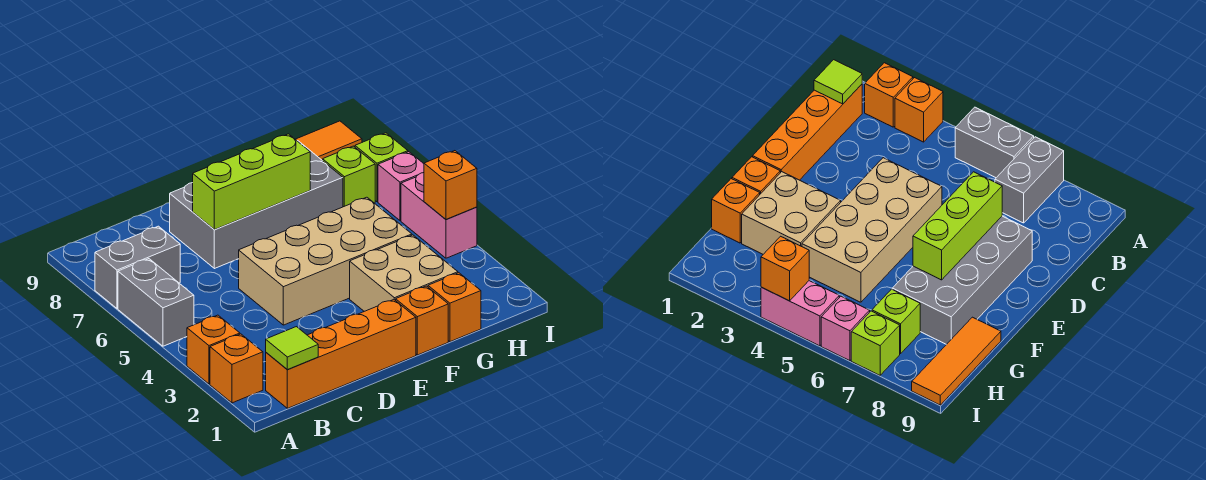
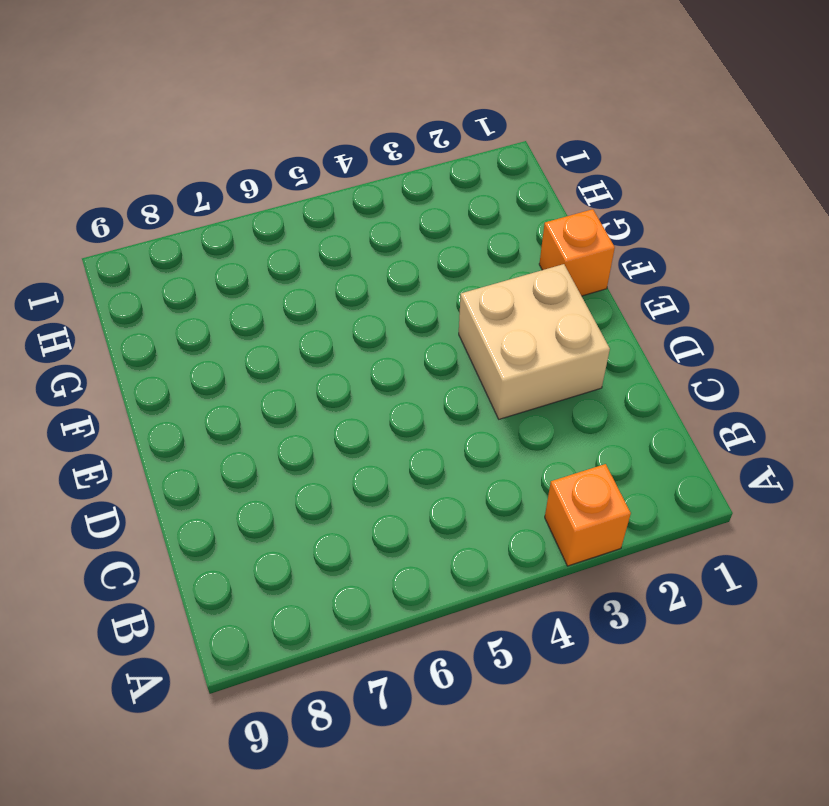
tan 2x2 brick [459,264,610,419] -> tan 2x2 brick moved to [350,235,458,311]
none -> orange 1x1 brick [210,334,263,403]
none -> grey 1x2 brick [118,259,194,346]
none -> grey 1x2 brick [95,226,180,309]

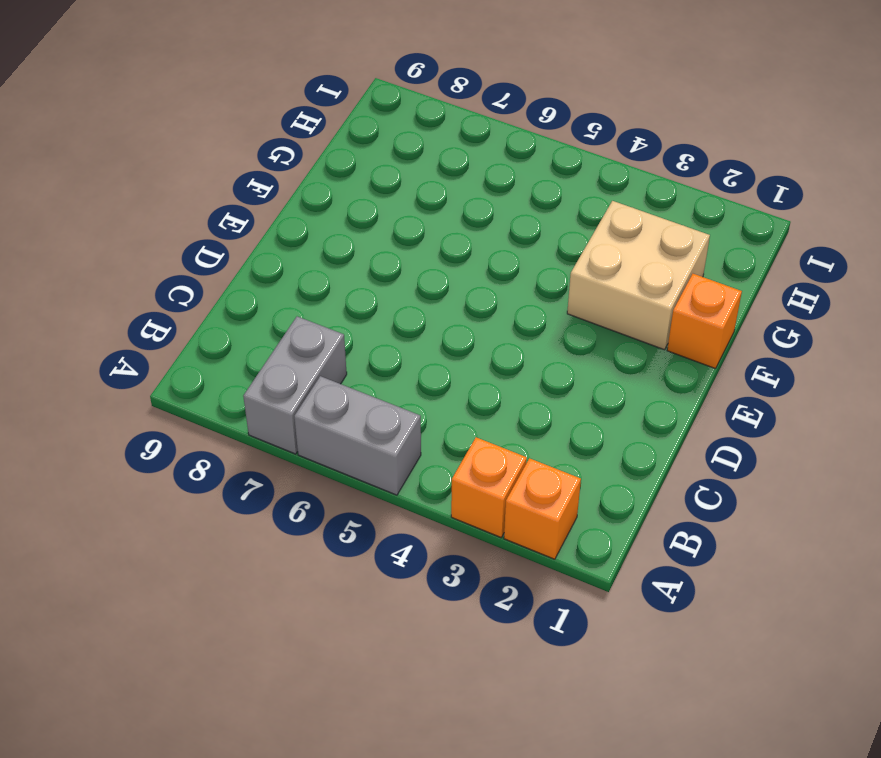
none -> orange 1x4 brick [266,300,416,408]
none -> tan 2x4 brick [239,197,412,325]
none -> grey 2x4 brick [170,141,343,269]

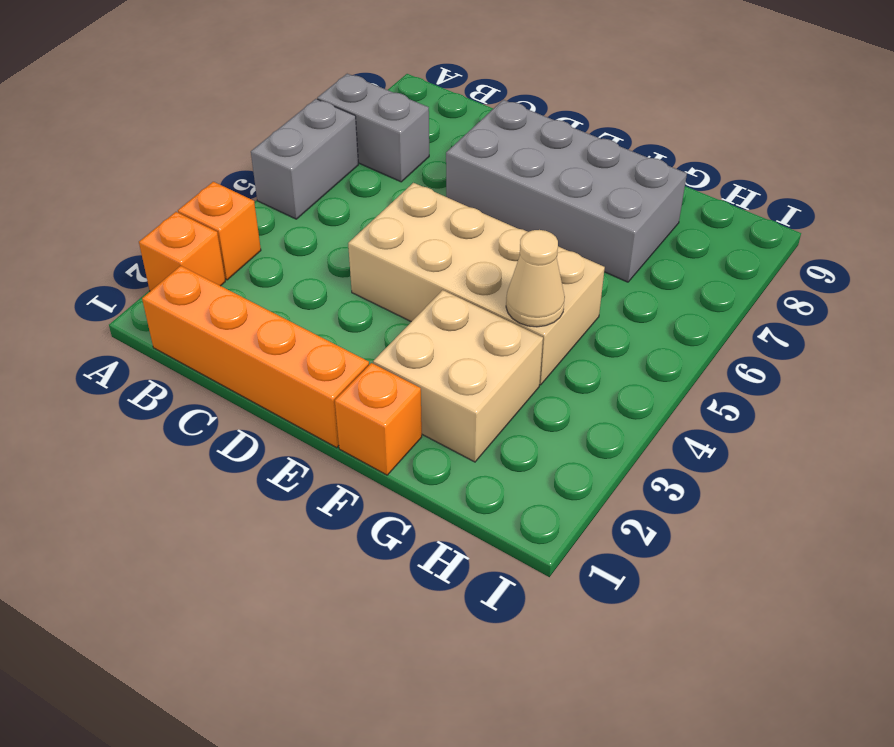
tan 1x1 cone [506,230,565,327] -> none
none -> orange 1x1 brick [428,273,481,342]
none -> orange 1x3 tile [295,121,362,161]
none -> lime 1x1 brick [323,146,375,207]

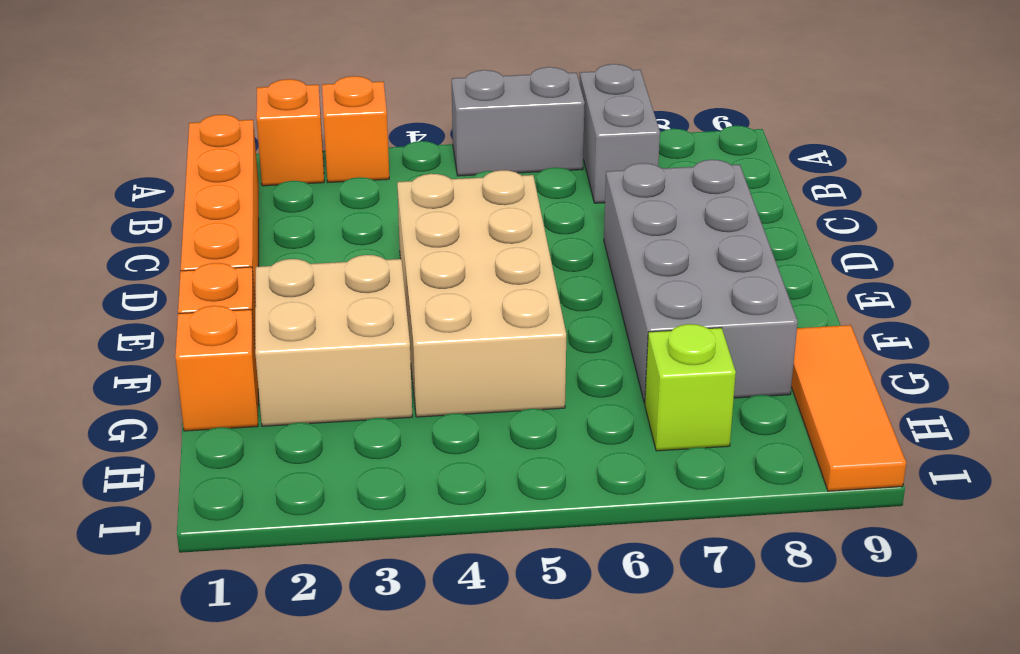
none -> pink 1x2 brick [401,173,477,258]
none -> pink 1x1 brick [378,152,424,221]
none -> lime 1x1 brick [355,133,408,202]

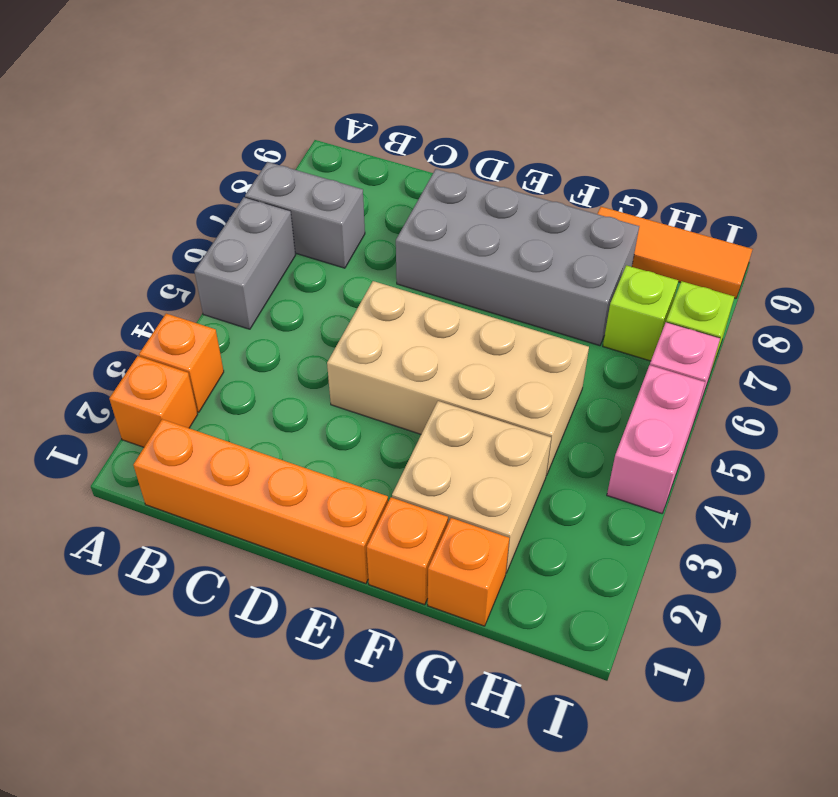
none -> lime 1x1 tile [266,327,318,370]
none -> lime 1x3 brick [193,134,310,230]
none -> orange 1x1 brick [424,151,477,220]

